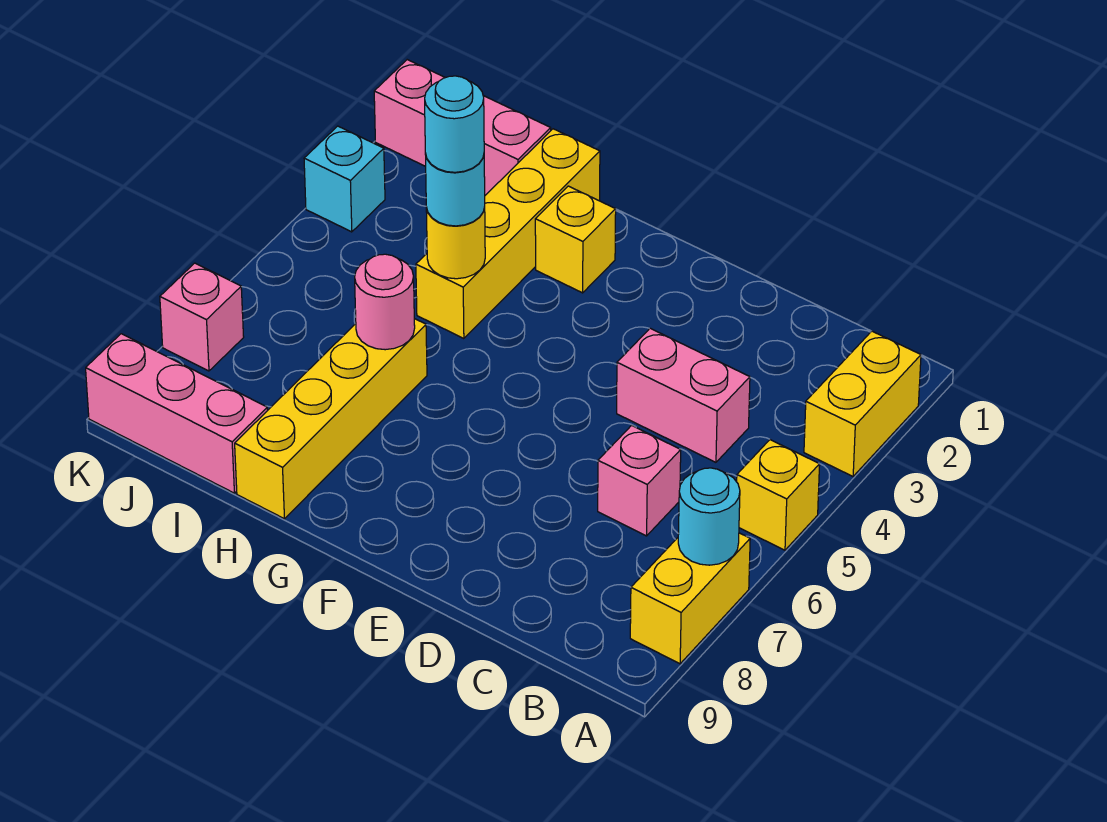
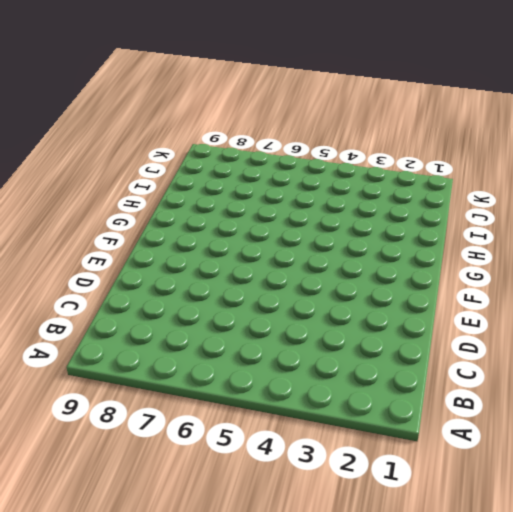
none -> yellow 1x2 brick [804,331,921,476]
none -> yellow 1x1 brick [737,440,820,550]
none -> yellow 1x2 brick [630,533,750,664]

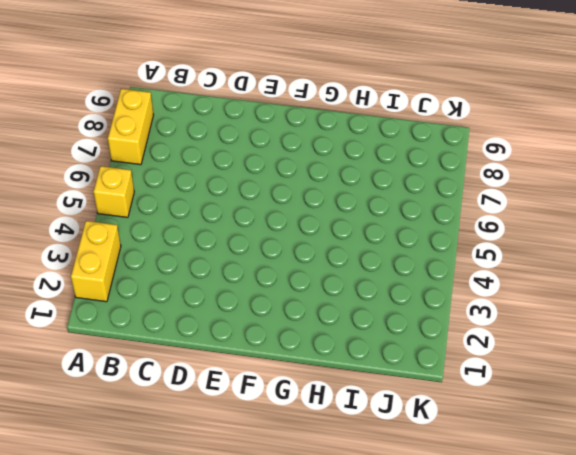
none -> pink 1x2 brick [617,328,750,462]
none -> pink 1x1 brick [598,425,681,536]
none -> yellow 1x1 brick [535,186,616,293]

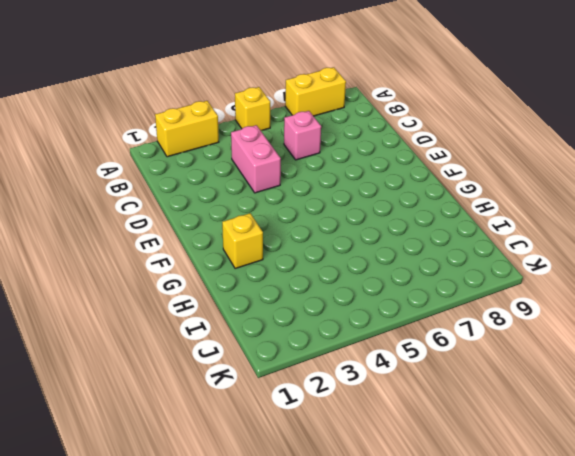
none -> yellow 1x4 brick [416,129,600,339]
none -> yellow 1x4 brick [235,319,427,519]
none -> pink 1x3 brick [374,60,551,195]

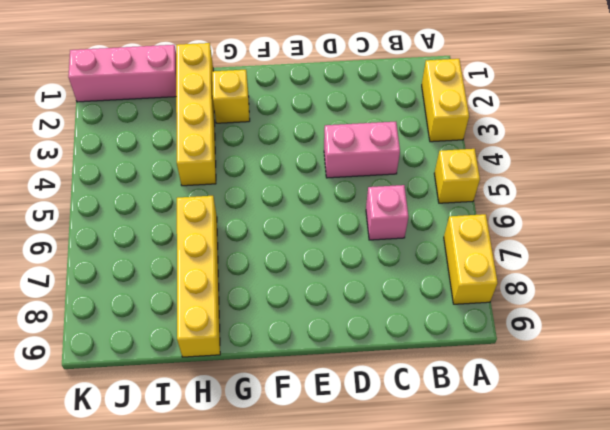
none -> pink 1x3 brick [86,334,268,493]
none -> cyan 1x1 brick [304,126,385,232]
none -> pink 1x1 brick [160,263,244,371]

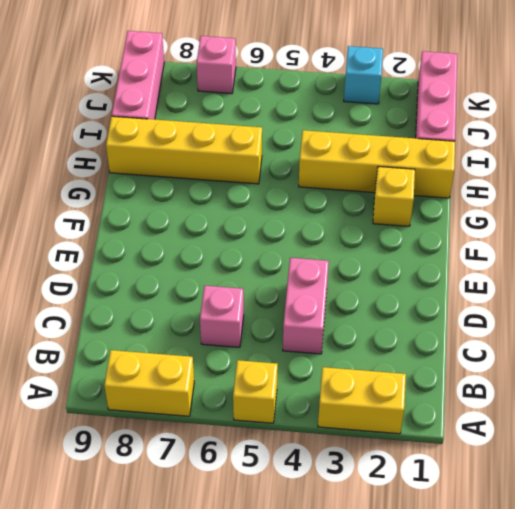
none -> cyan 1x1 round brick [678,468,740,565]
none -> yellow 1x1 round brick [426,207,485,279]
none -> pink 1x1 round brick [355,254,415,350]

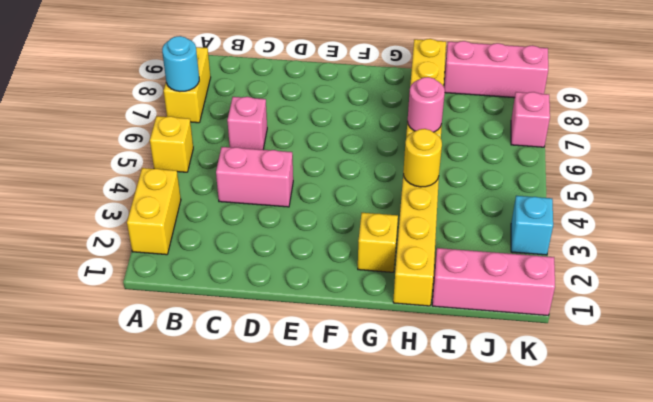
none -> cyan 1x1 round brick [425,154,485,226]
none -> cyan 1x1 round brick [425,76,484,172]

